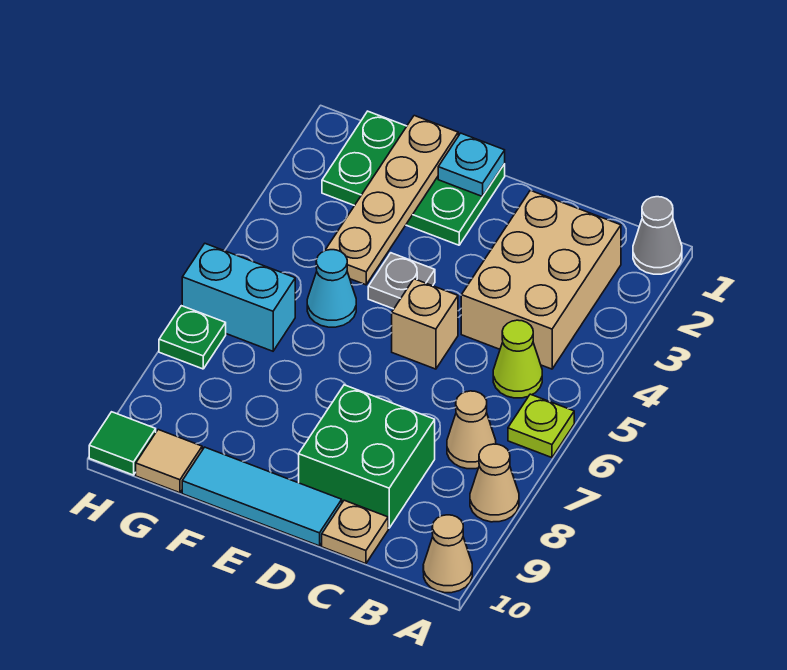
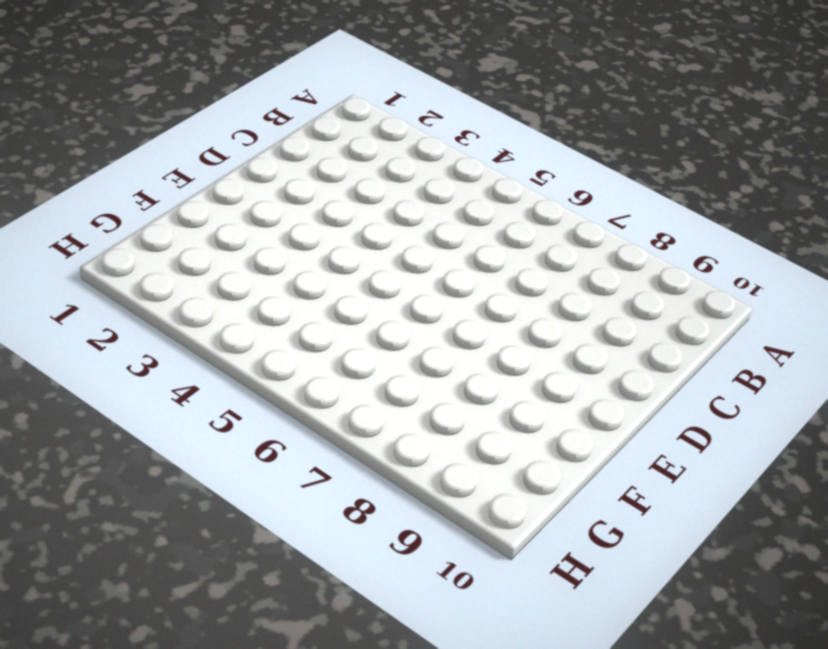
none -> grey 1x1 cone [633,197,682,274]
none -> lime 1x1 plate [508,394,574,458]
none -> tan 1x1 cone [470,444,519,522]

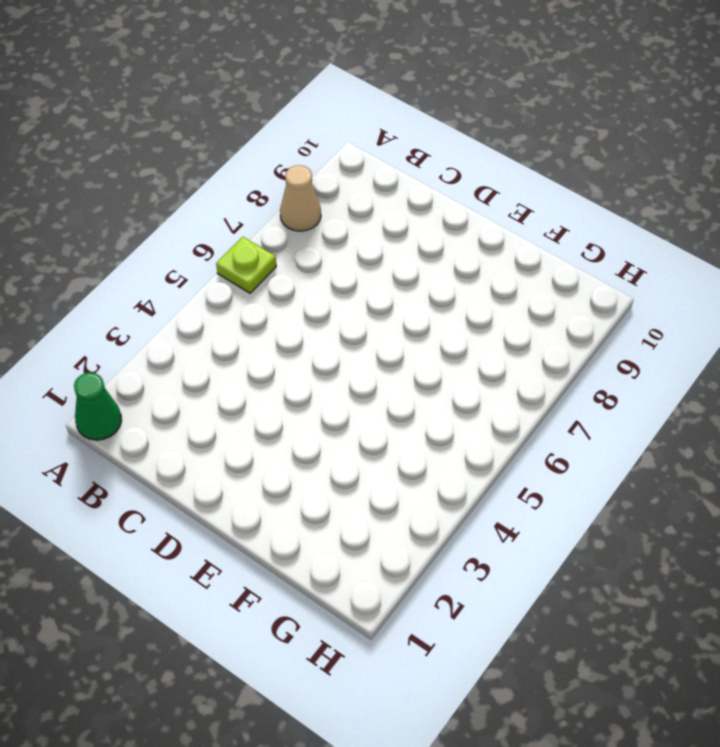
green 1x1 cone [74,373,121,440] -> grey 1x1 cone [633,197,682,274]
none -> tan 1x1 cone [423,515,472,593]
none -> tan 2x3 brick [461,190,621,369]
none -> lime 1x1 cone [493,320,542,398]

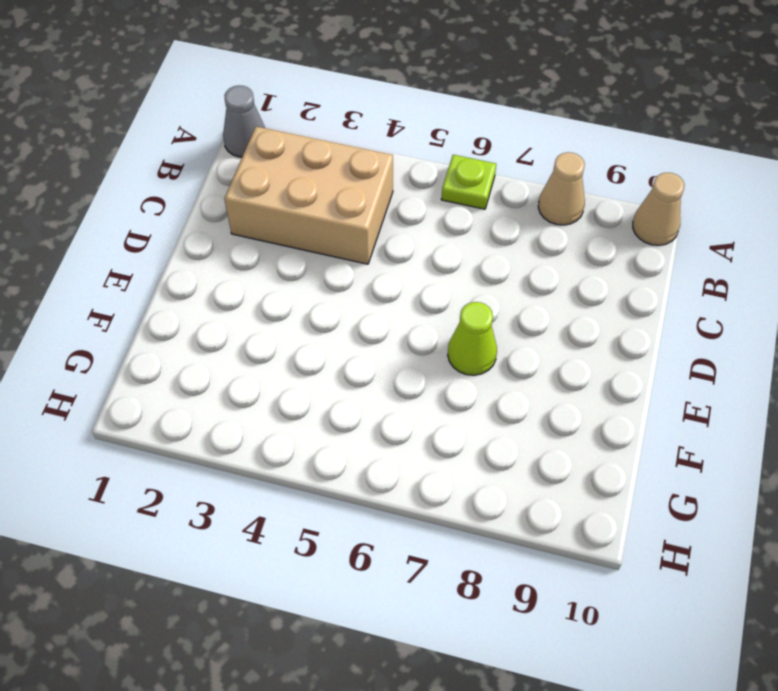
lime 1x1 cone [448,302,497,375] -> lime 1x1 cone moved to [493,320,542,398]
none -> tan 1x1 cone [447,391,496,469]
none -> green 2x2 brick [299,385,435,528]
none -> tan 1x1 plate [322,500,388,564]

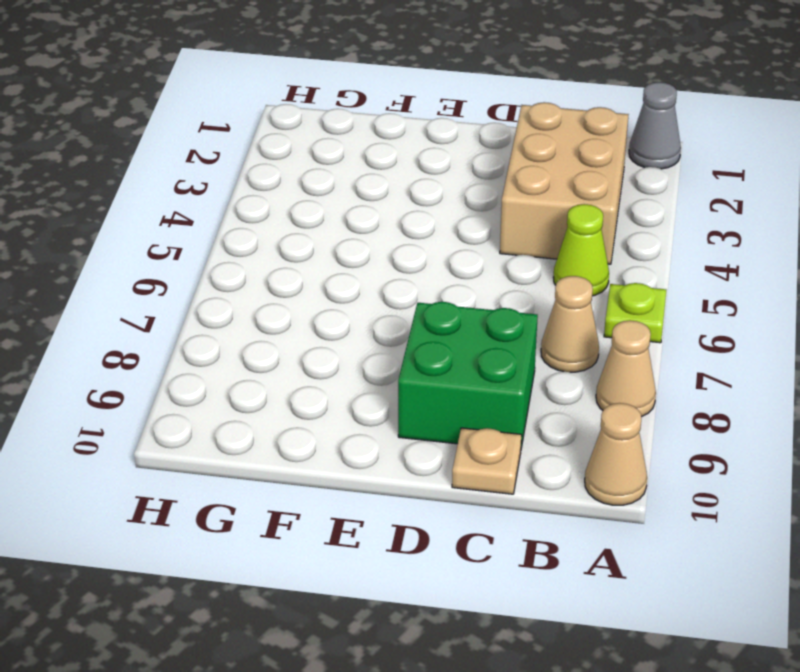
none -> tan 1x1 brick [392,279,458,369]
none -> cyan 1x3 tile [182,447,342,546]
none -> green 2x3 plate [322,111,505,245]

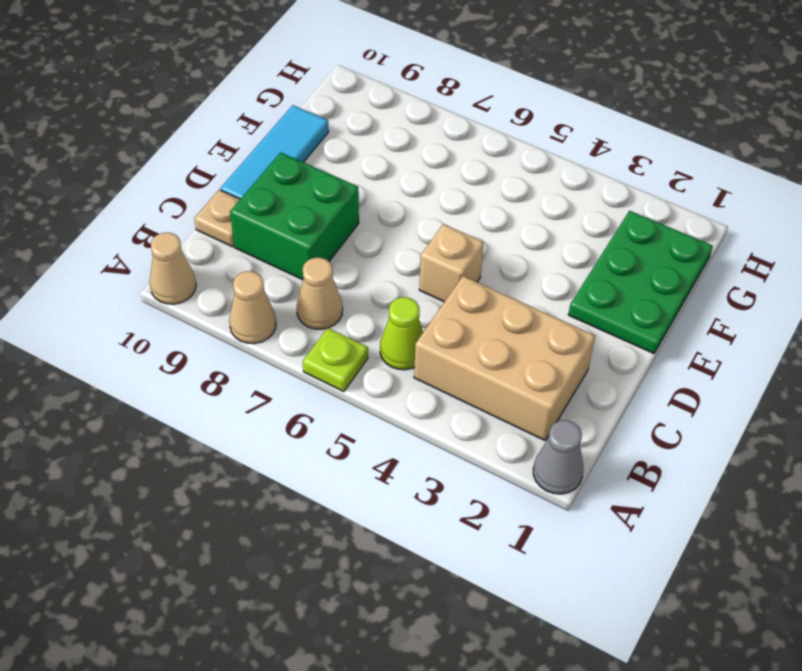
none -> grey 1x1 plate [368,253,435,309]
none -> cyan 1x1 cone [307,250,356,327]
none -> cyan 1x2 brick [182,244,295,351]

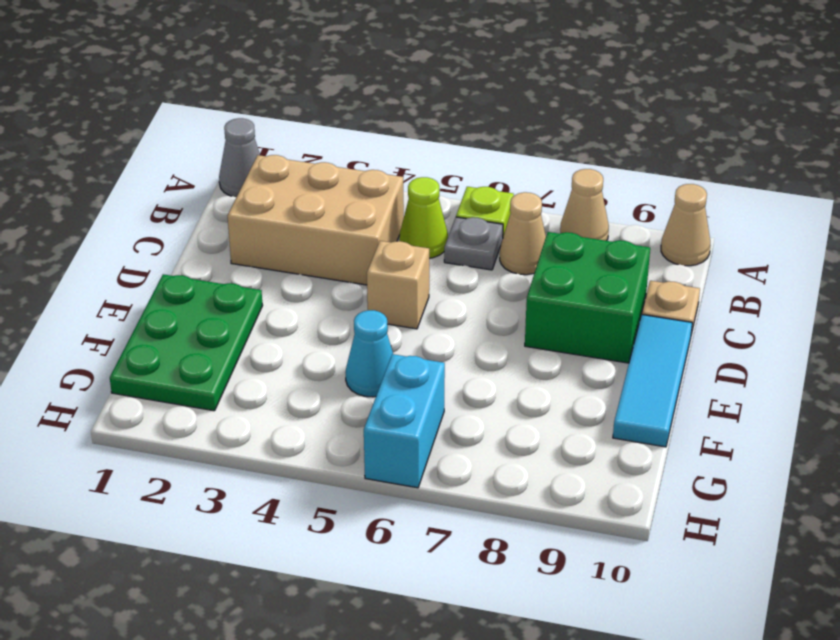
grey 1x1 plate [444,217,503,270] -> grey 1x1 plate moved to [368,253,435,309]
none -> tan 1x1 tile [136,430,202,493]
none -> green 1x1 plate [159,306,226,369]
none -> green 1x1 tile [89,412,156,475]

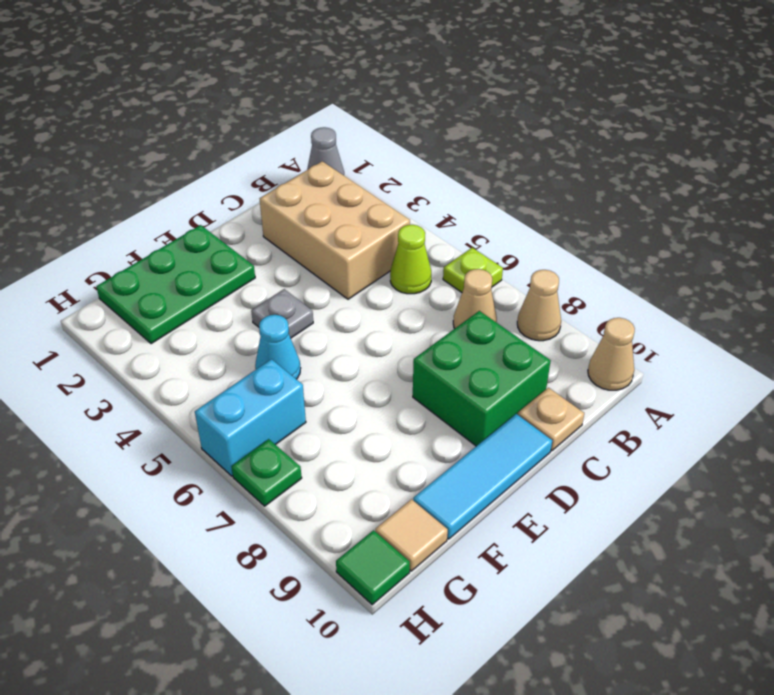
none -> tan 1x1 brick [392,279,458,369]
none -> cyan 1x1 plate [438,133,505,196]
none -> tan 1x4 plate [325,116,458,285]

